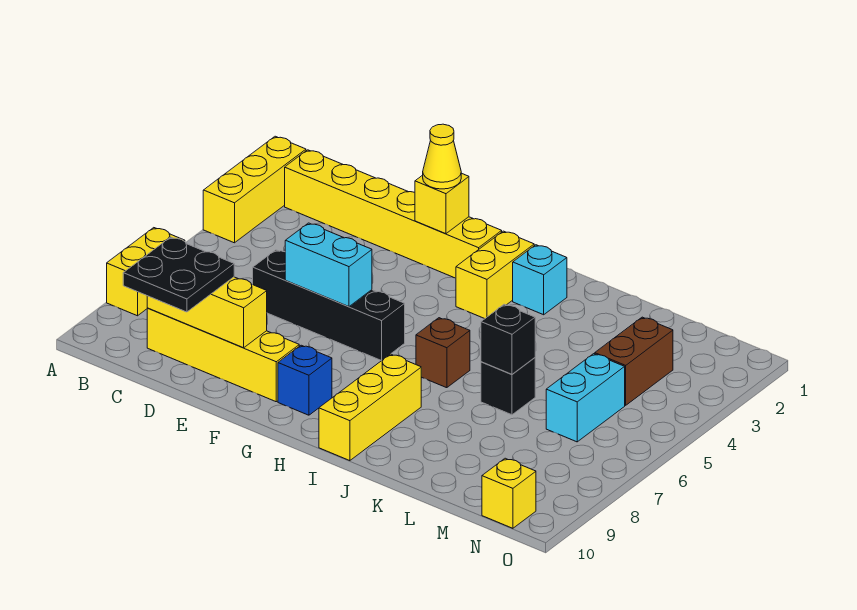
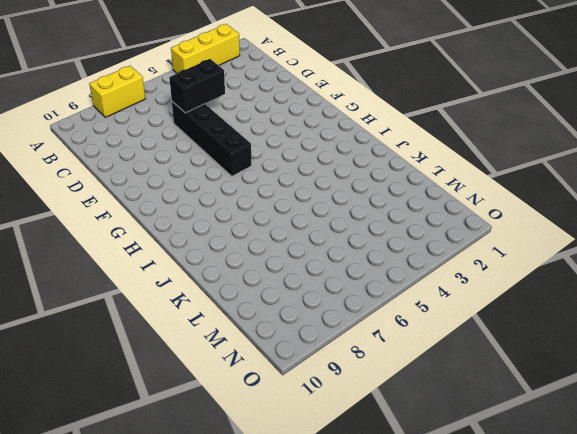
black 1x2 brick [169,59,225,113] -> none
none -> yellow 1x6 brick [285,150,502,278]
none -> yellow 1x4 brick [147,308,299,402]
none -> blue 1x1 brick [278,345,332,415]

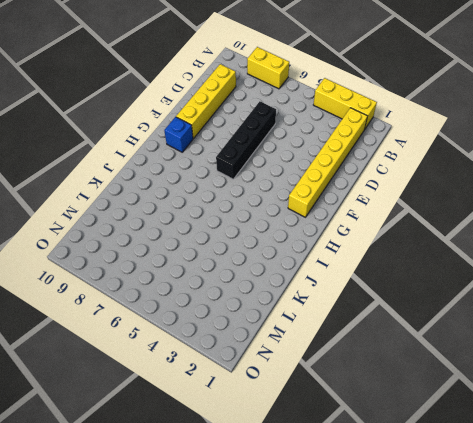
none -> yellow 1x2 brick [456,231,534,319]
none -> cyan 1x1 brick [513,245,567,315]
none -> brown 1x1 brick [416,318,470,388]

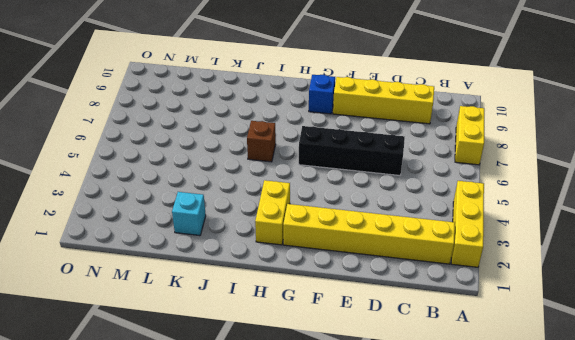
cyan 1x1 brick [172,192,206,236] -> cyan 1x1 brick moved to [513,245,567,315]
none -> yellow 1x3 brick [319,354,421,461]
none -> black 1x1 brick [481,358,535,415]
none -> brown 1x2 brick [595,317,673,405]

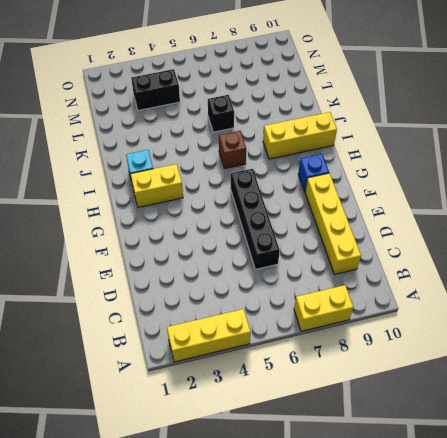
black 1x2 brick [131,69,180,110] -> brown 1x2 brick [595,317,673,405]
none -> yellow 1x6 brick [285,150,502,278]
none -> cyan 1x2 brick [546,354,625,442]
none -> yellow 1x1 brick [482,458,536,528]

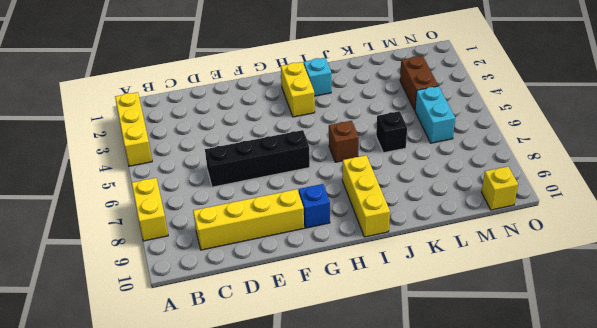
none -> yellow 1x6 brick [285,150,502,278]
none -> yellow 1x3 brick [147,277,267,348]
none -> cyan 1x2 brick [285,223,372,307]

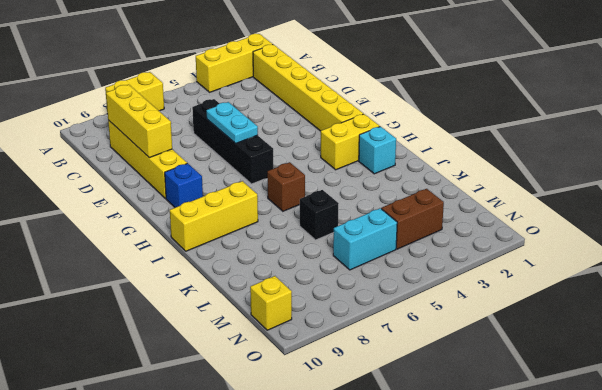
cyan 1x2 plate [206,102,258,144] -> cyan 1x2 brick [285,223,372,307]
none -> yellow 1x1 brick [415,173,469,234]
none -> black 1x1 brick [481,304,535,374]
none -> black 2x2 plate [123,237,234,312]

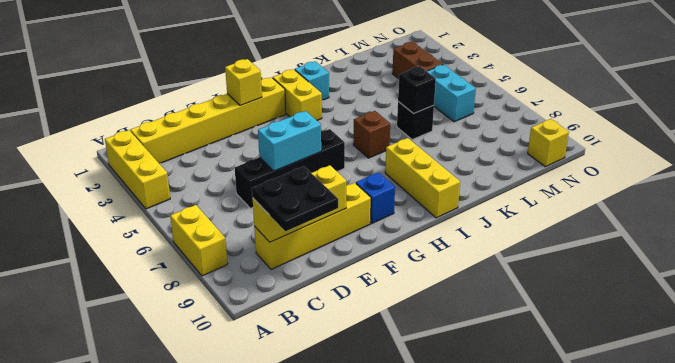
none -> yellow 1x1 cone [423,124,461,189]

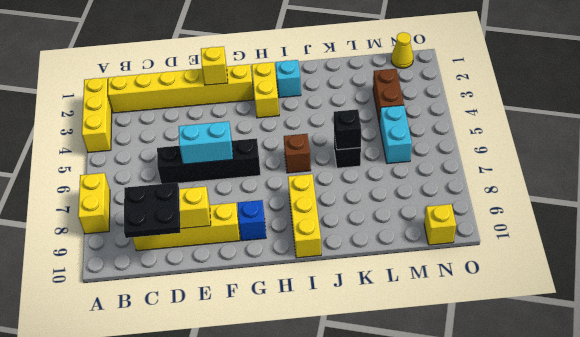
yellow 1x1 cone [391,32,413,68] -> yellow 1x1 cone moved to [423,124,461,189]

